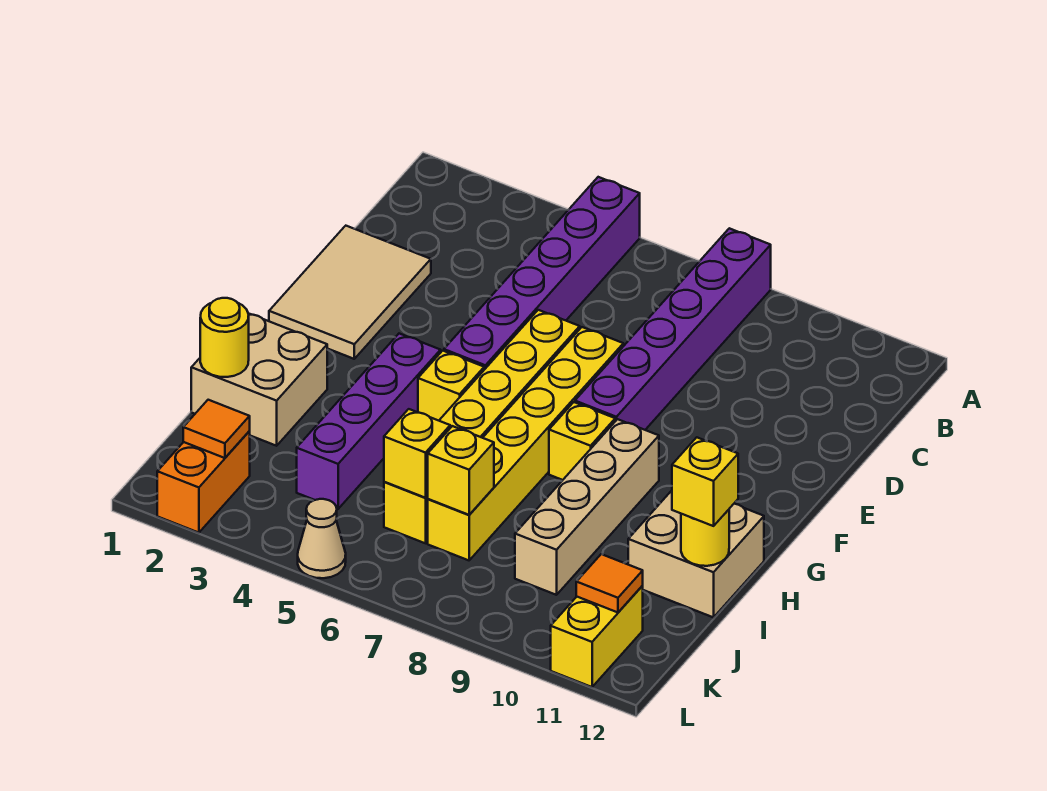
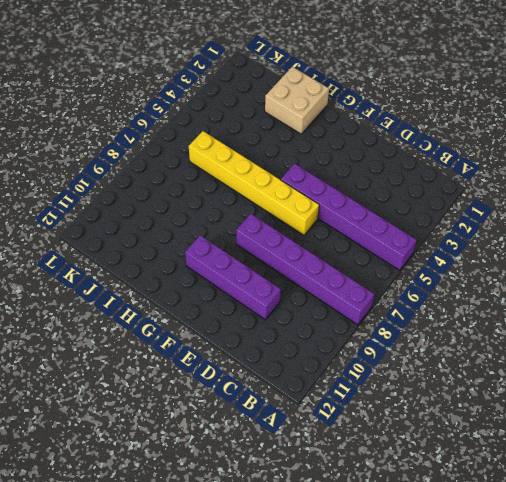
purple 1x4 brick [185,235,281,320] -> purple 1x4 brick moved to [297,334,441,509]
none -> tan 2x3 tile [269,226,431,359]
none -> yellow 1x6 brick [428,327,623,560]
none -> yellow 1x1 brick [418,351,484,421]

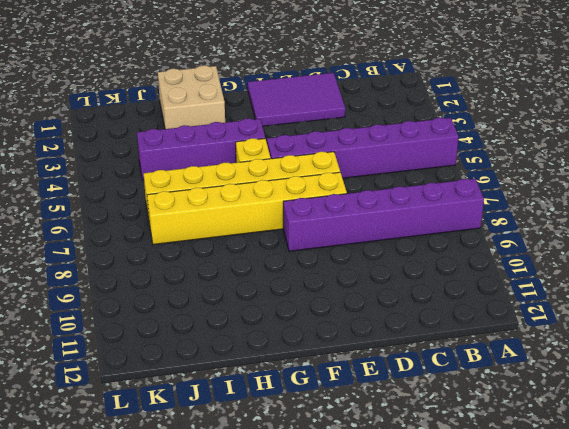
purple 2x3 tile [248,73,345,126] -> tan 2x3 tile [269,226,431,359]
none -> yellow 1x1 brick [549,402,615,480]
none -> tan 1x4 brick [515,419,659,595]
none -> tan 2x2 brick [628,491,764,617]

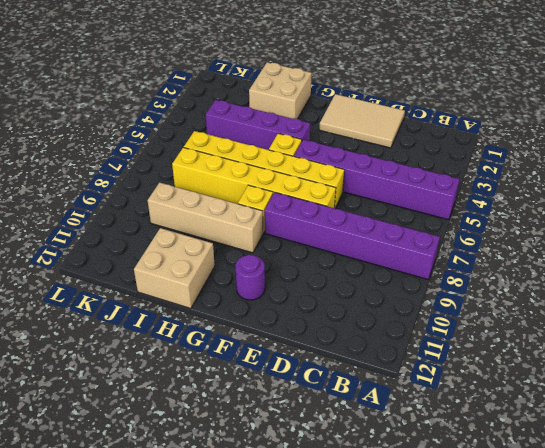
purple 1x1 round brick [235,255,265,300] -> none
none -> orange 1x2 brick [157,431,250,533]
none -> yellow 1x2 brick [551,585,643,687]
none -> tan 1x1 cone [298,499,346,578]

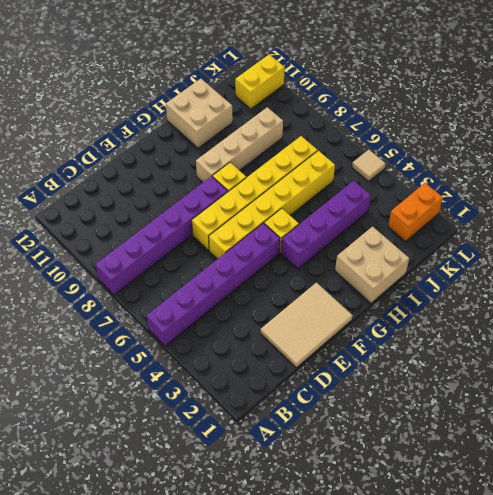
tan 1x1 tile [352,150,386,181] -> tan 1x1 cone [298,499,346,578]
none -> yellow 1x1 round brick [200,298,249,377]
none -> yellow 1x1 round brick [681,510,729,566]
none -> yellow 1x1 brick [384,409,450,498]

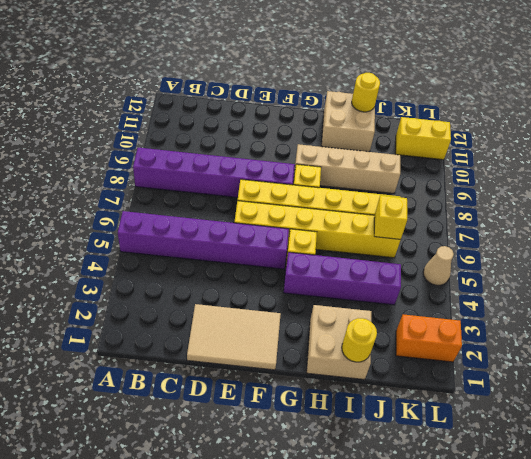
none -> yellow 1x1 brick [428,426,494,515]
none -> orange 1x1 tile [183,400,250,458]
none -> orange 1x1 tile [576,554,643,612]

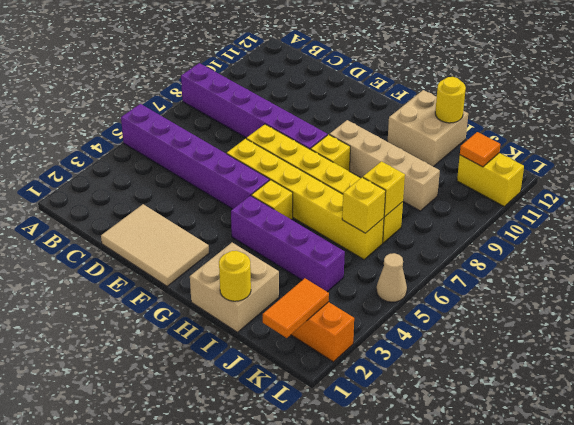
orange 1x2 tile [263,278,329,338] -> orange 1x1 tile [183,400,250,458]
none -> yellow 1x1 brick [672,437,738,526]

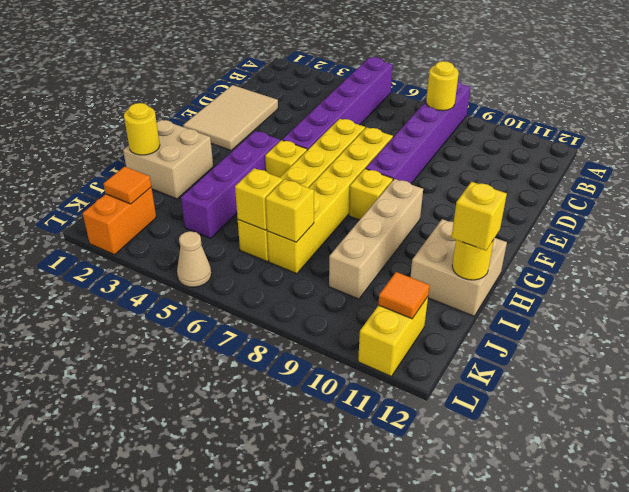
yellow 1x1 round brick [426,61,459,111] -> none

